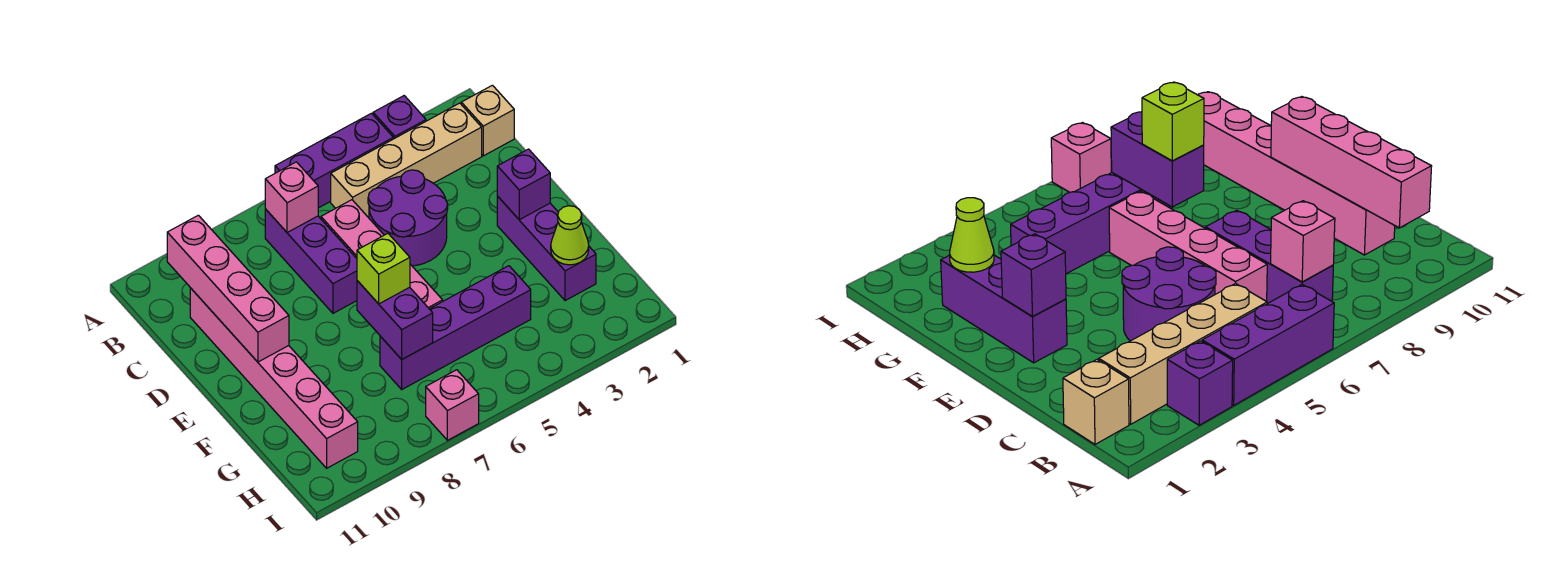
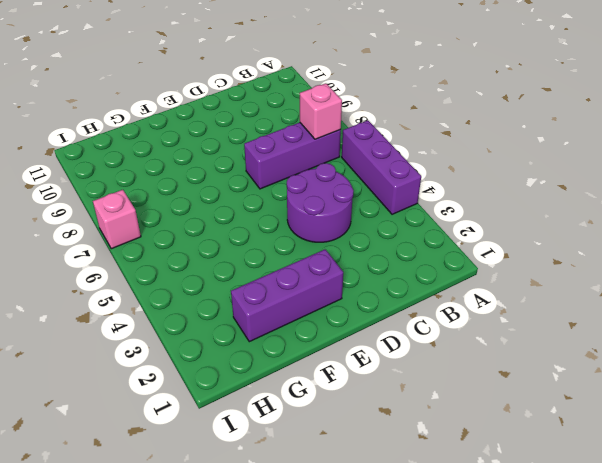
none -> purple 1x1 brick [373,96,426,139]
none -> tan 1x1 brick [461,85,514,156]
none -> tan 1x4 brick [331,103,482,218]

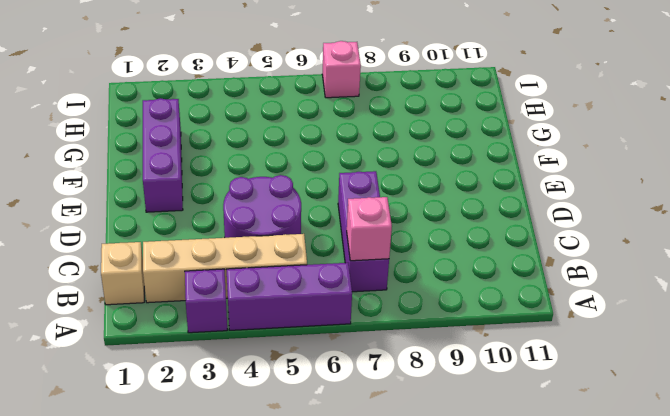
none -> pink 1x4 brick [321,200,443,309]
none -> pink 1x6 brick [190,288,358,468]
none -> purple 1x4 brick [380,266,531,389]

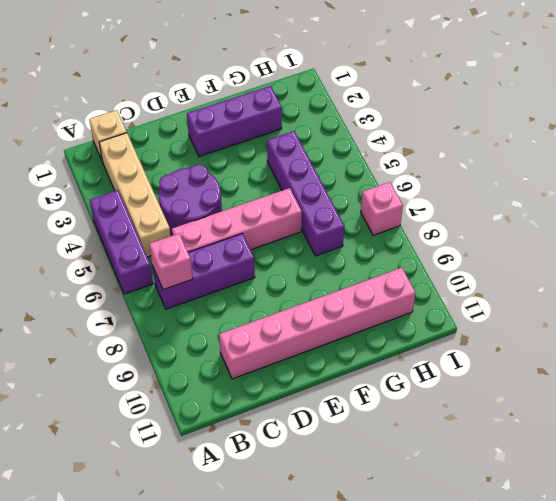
none -> purple 1x1 brick [373,96,426,139]
none -> pink 1x4 brick [167,215,289,362]
none -> purple 1x1 brick [497,149,550,220]

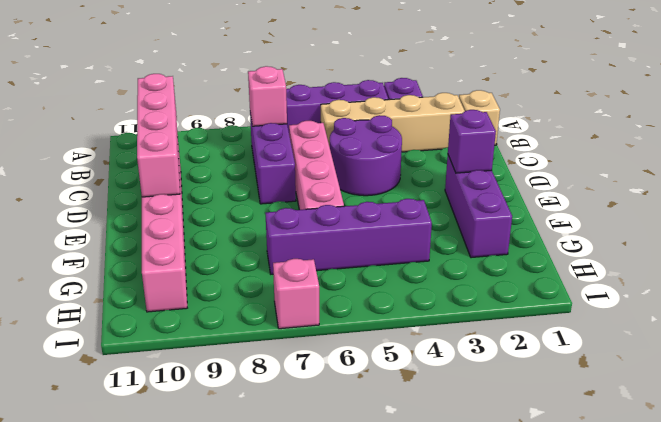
none -> purple 1x2 brick [357,281,433,359]
none -> lime 1x1 cone [551,206,589,265]
none -> lime 1x1 brick [357,233,410,304]

